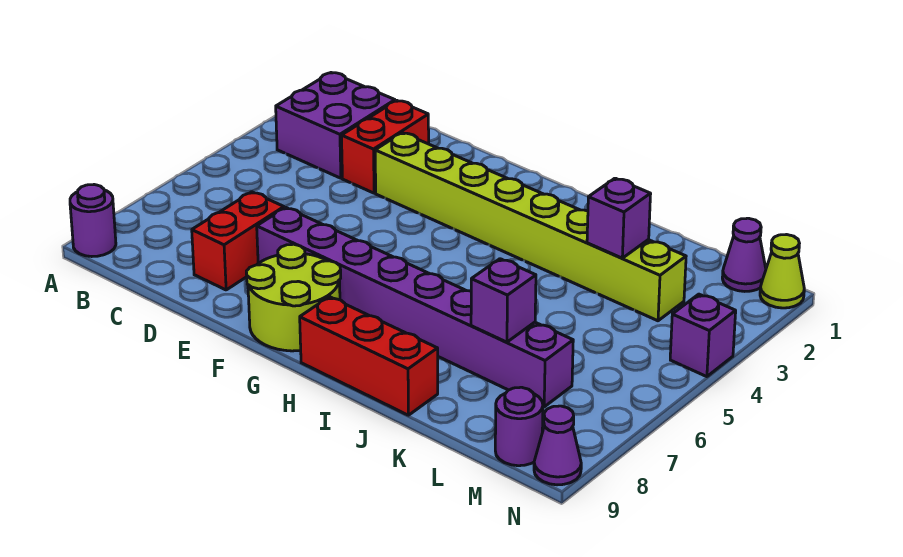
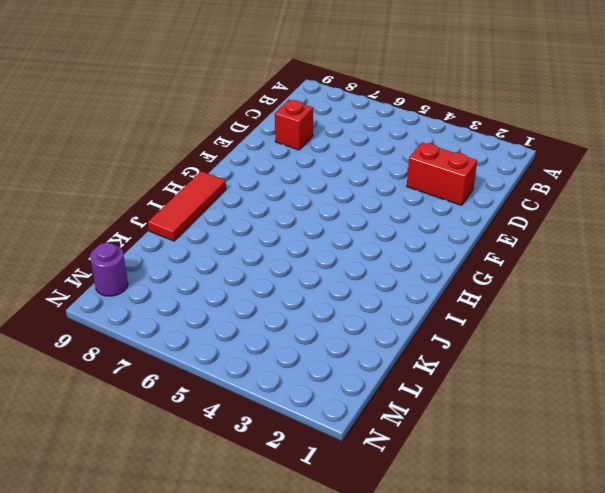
red 1x1 brick [275,100,313,150] -> red 1x2 brick [192,192,284,290]
red 1x3 tile [148,171,226,241] -> red 1x3 brick [300,297,438,415]
none -> purple 1x1 round brick [70,185,116,257]
none -> purple 2x2 brick [276,73,395,178]
none -> lime 1x8 brick [375,133,686,321]

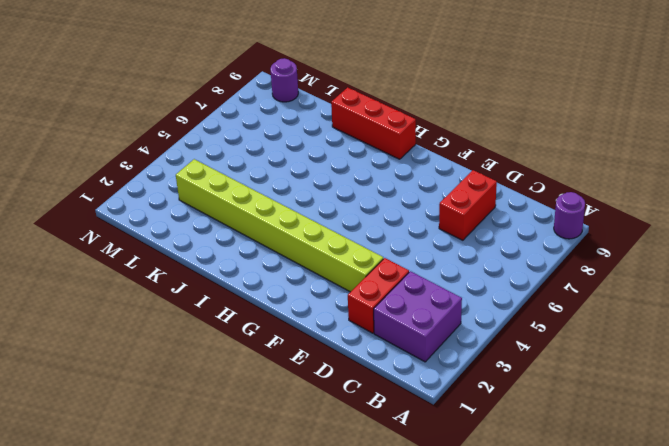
none -> purple 1x8 brick [257,207,573,407]
none -> lime 2x2 round brick [246,244,341,351]
none -> purple 1x1 cone [722,218,766,291]

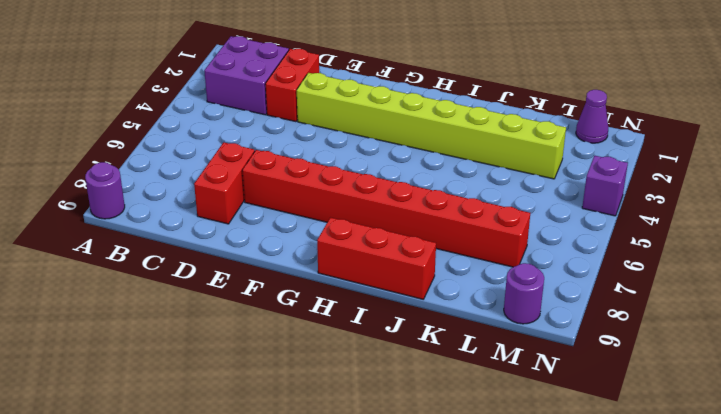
red 1x8 brick [242,150,530,267] -> purple 1x8 brick [257,207,573,407]
none -> lime 2x2 round brick [246,244,341,351]
none -> lime 1x1 cone [760,235,804,308]
none -> purple 1x1 cone [534,406,581,485]

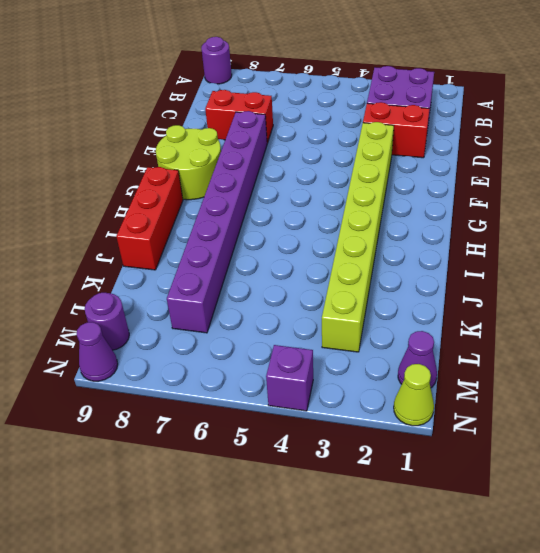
none -> purple 1x1 brick [587,178,651,258]
none -> purple 1x1 brick [471,259,536,342]

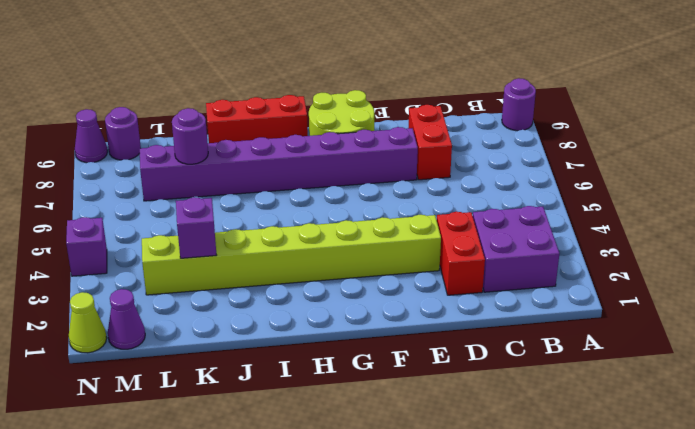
purple 1x1 round brick [172,108,208,164] -> purple 1x1 brick [471,259,536,342]

